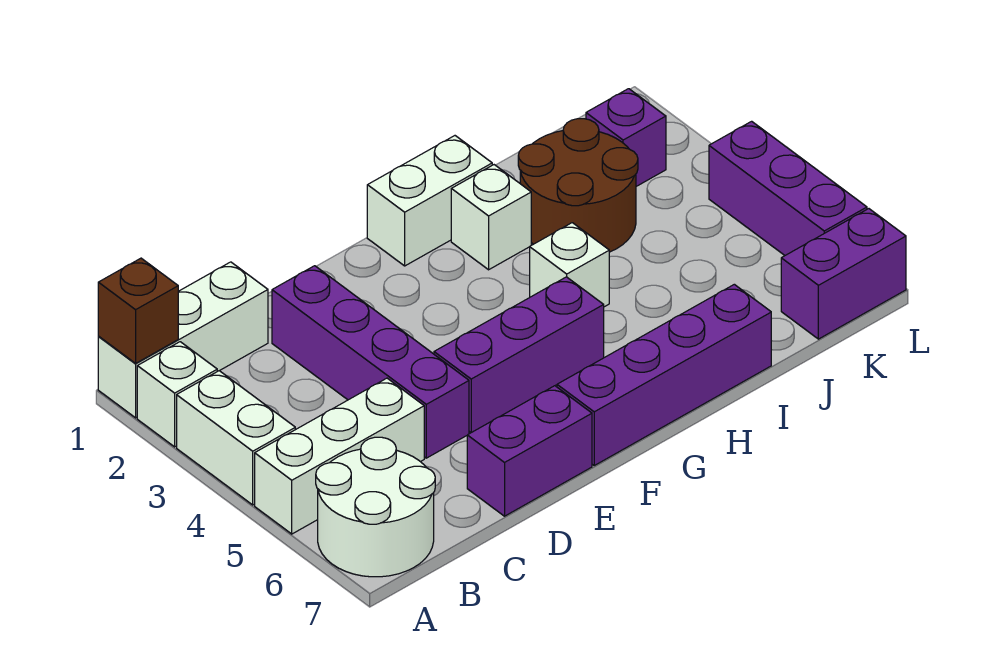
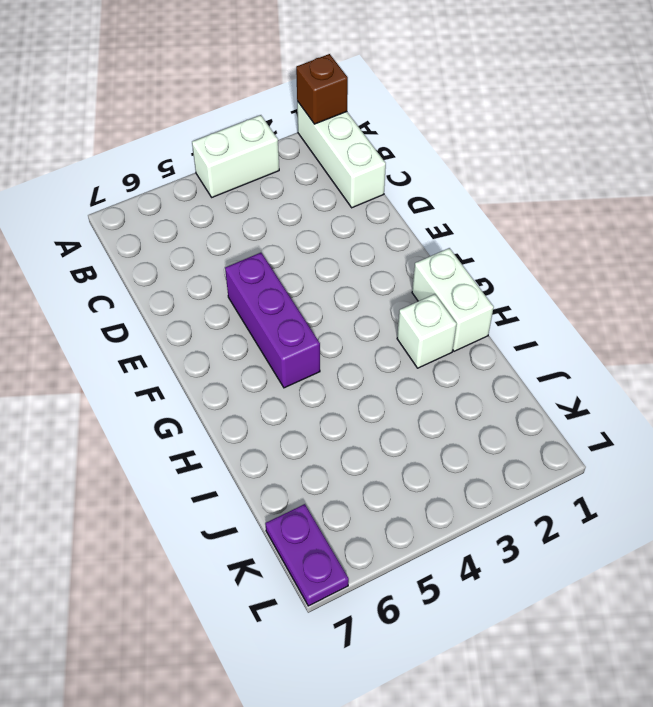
purple 1x2 plate [265,504,349,606] -> purple 1x2 brick [781,209,906,339]
none -> white 1x1 brick [137,342,217,447]
none -> white 1x3 brick [255,378,424,534]
none -> white 2x2 round brick [316,437,435,577]

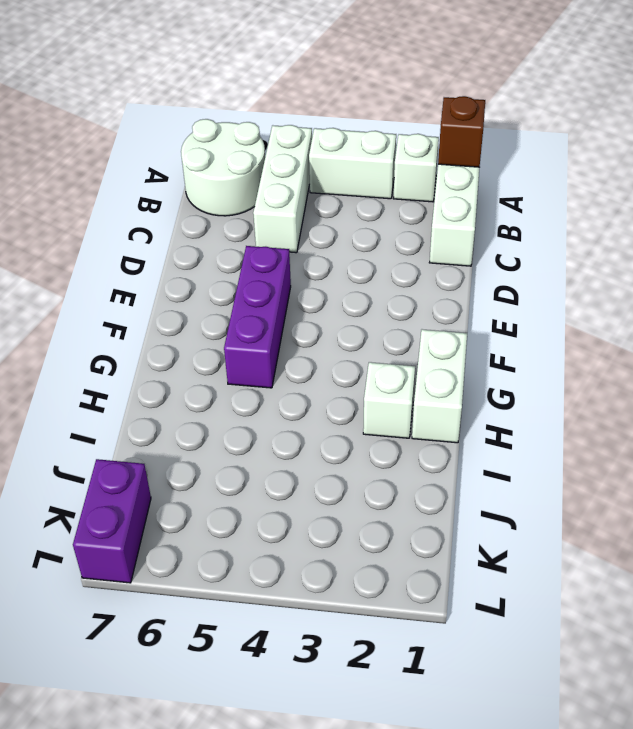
none -> purple 1x4 brick [272,266,469,458]
none -> purple 1x2 brick [467,386,592,516]
none -> purple 1x4 brick [557,284,771,465]

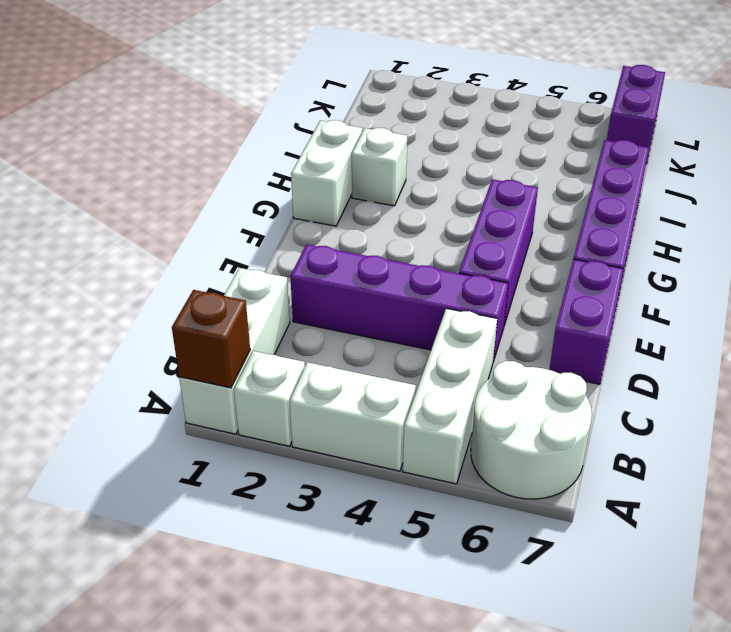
none -> white 1x1 brick [530,223,609,307]
none -> brown 2x2 round brick [518,119,638,252]
none -> purple 1x1 brick [586,89,666,186]

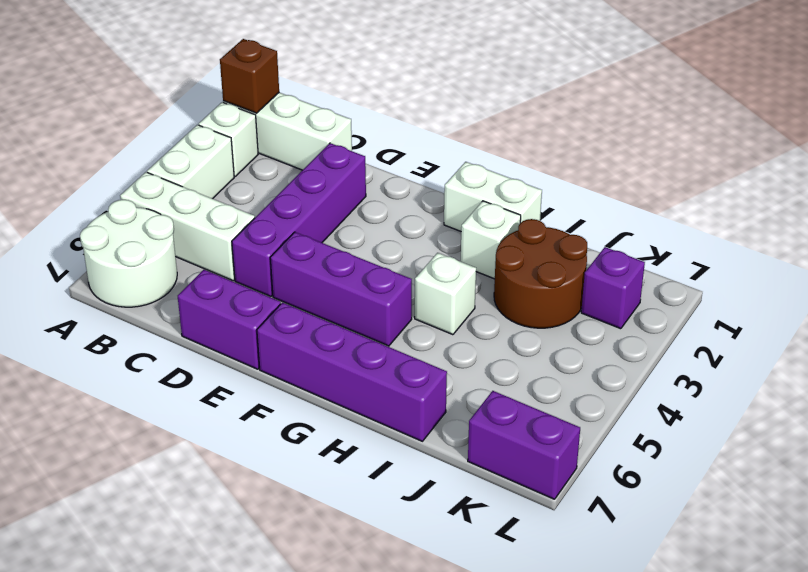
none -> purple 1x3 brick [709,121,867,255]

